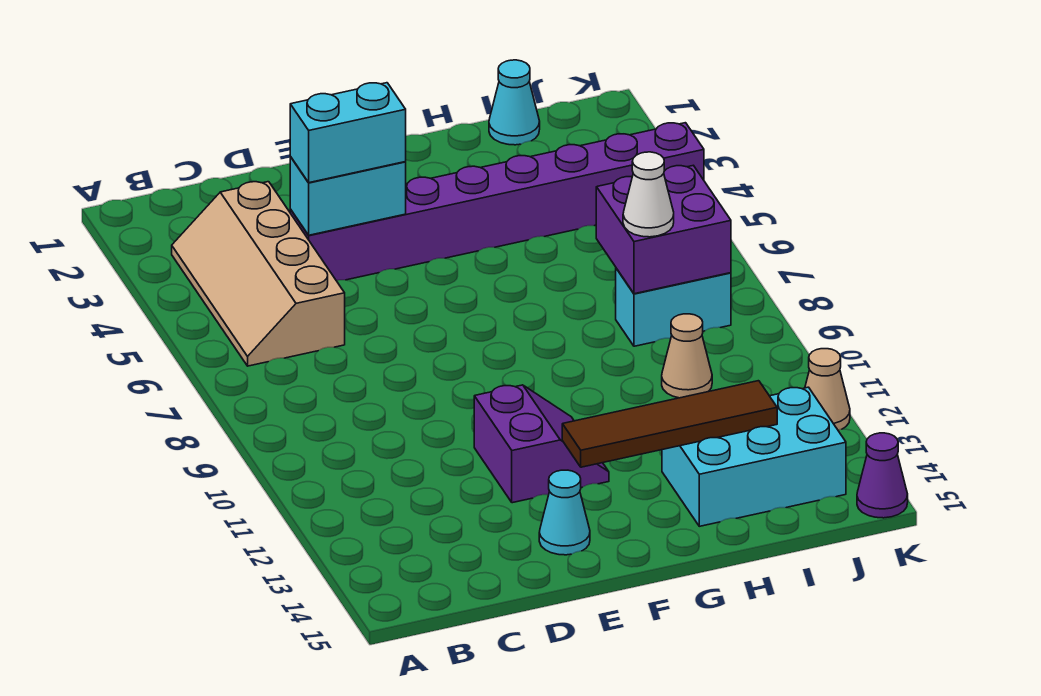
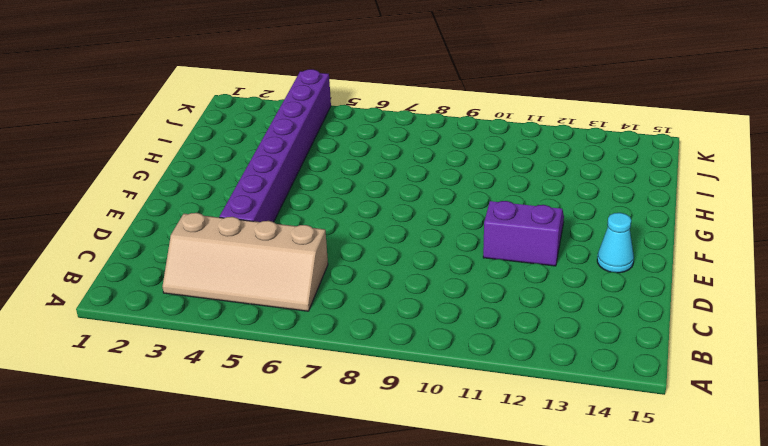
none -> cyan 2x3 brick [662,387,846,526]
none -> cyan 1x1 cone [489,60,540,145]
none -> cyan 1x2 brick [616,268,731,346]

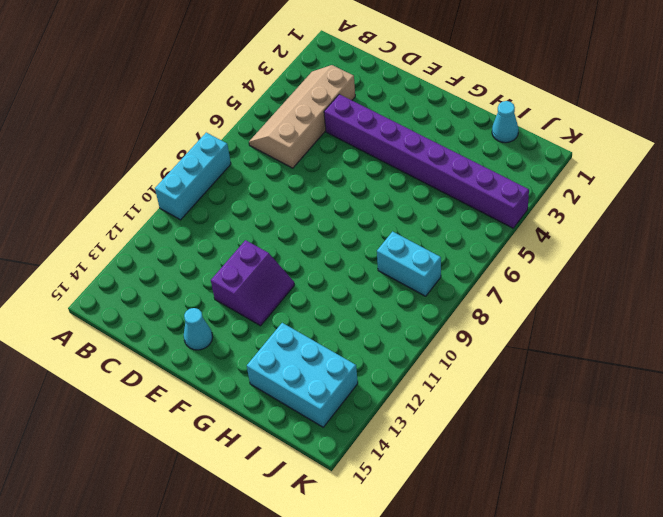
cyan 1x3 brick [155,133,231,220] -> none
none -> tan 1x1 cone [662,314,712,398]
none -> tan 1x1 cone [805,349,850,430]
none -> purple 1x1 cone [857,433,908,518]

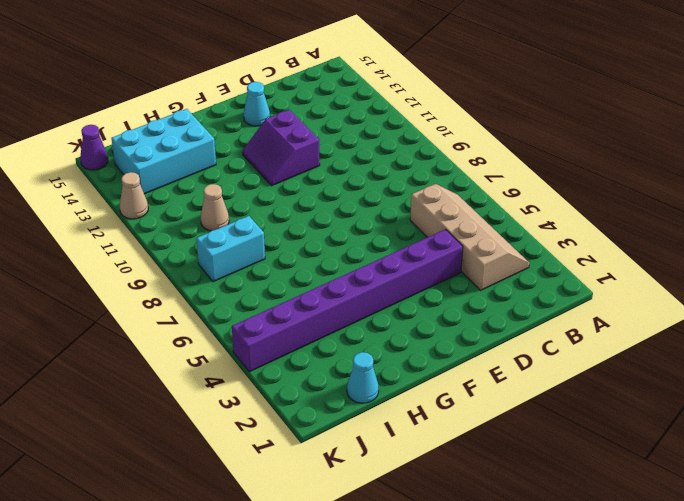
none -> cyan 1x2 brick [290,157,406,235]
none -> brown 1x4 tile [562,381,777,467]
none -> purple 2x2 brick [596,165,731,294]

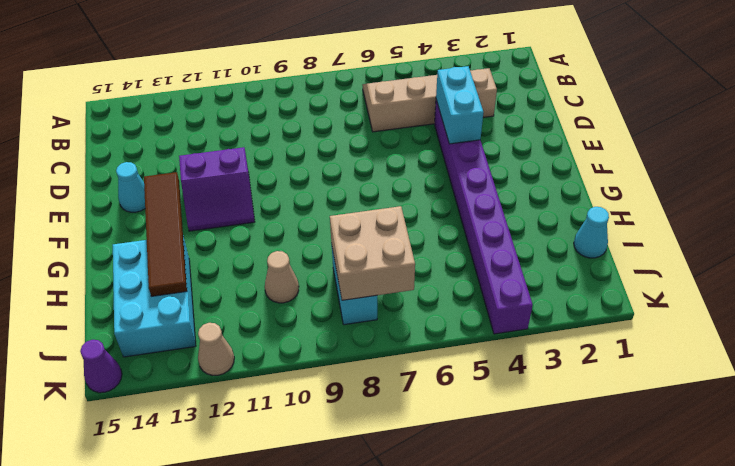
tan 2x2 brick [330,206,415,300] -> purple 2x2 brick [596,165,731,294]
none -> cyan 1x2 brick [290,83,406,183]
none -> white 1x1 cone [623,152,674,237]

